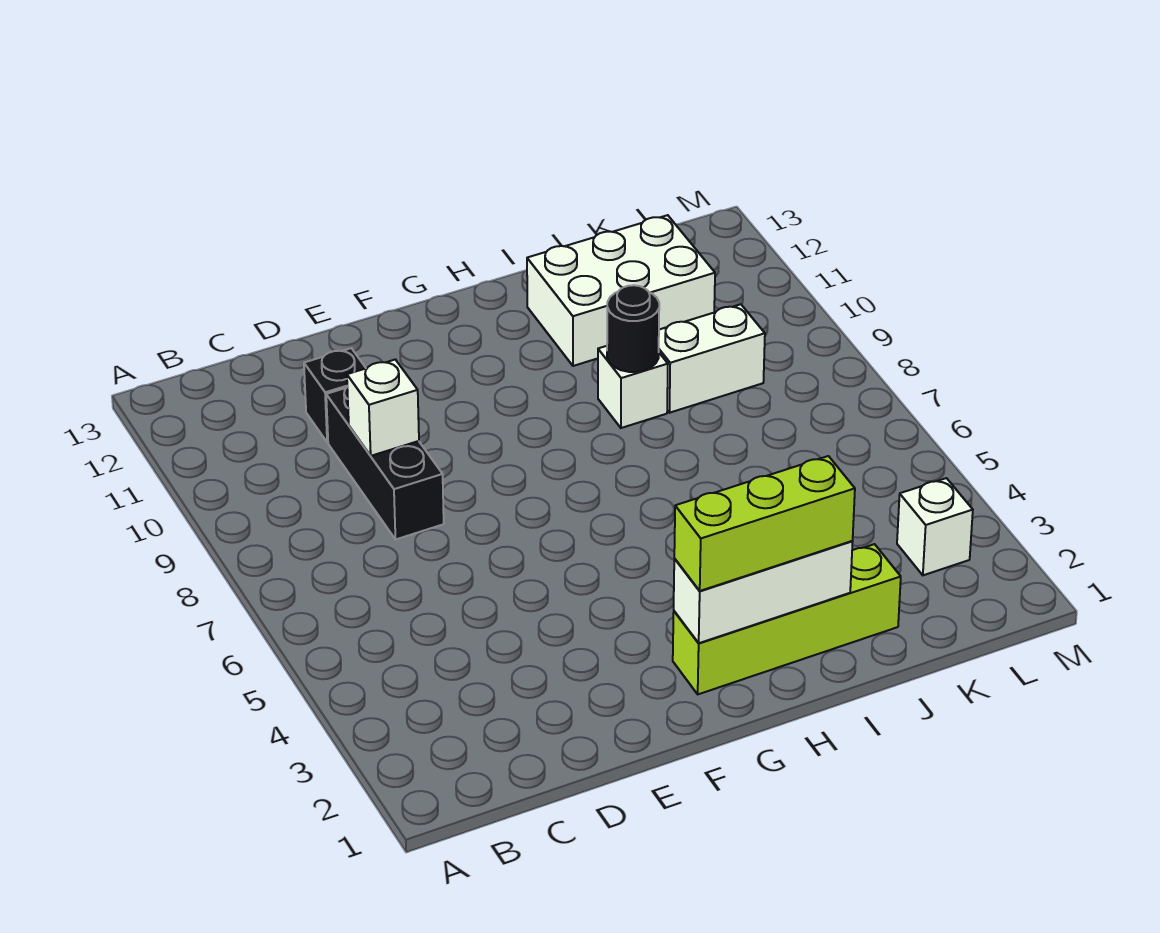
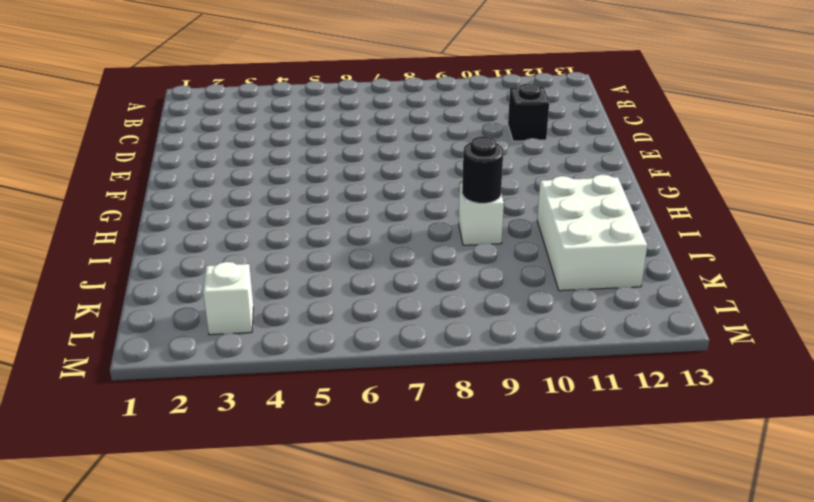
none -> black 1x3 brick [326,388,444,540]
none -> lime 1x4 brick [673,544,901,694]

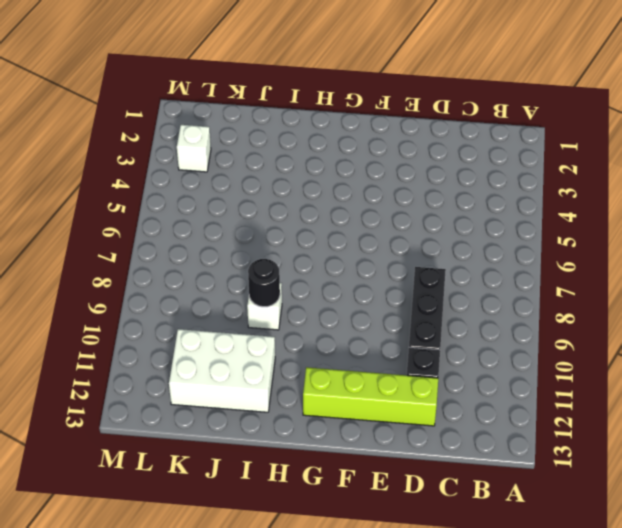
lime 1x4 brick [303,367,438,426] -> lime 1x4 brick moved to [673,544,901,694]
none -> white 1x2 brick [659,304,765,413]
none -> white 1x1 brick [347,360,419,456]

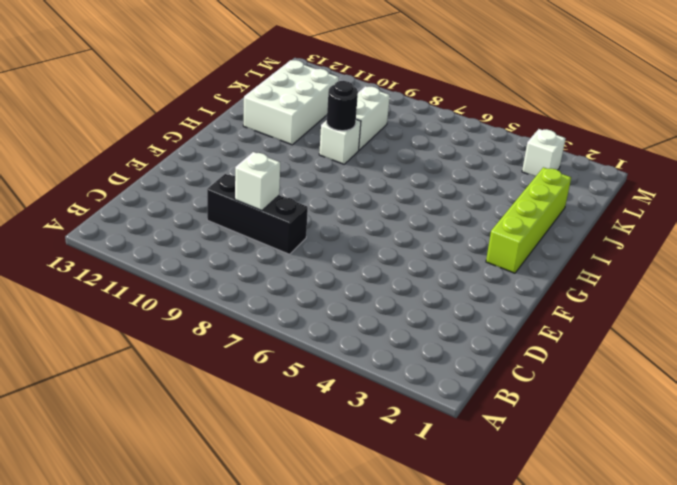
none -> black 1x1 brick [304,348,366,442]
none -> white 1x3 brick [674,541,853,643]

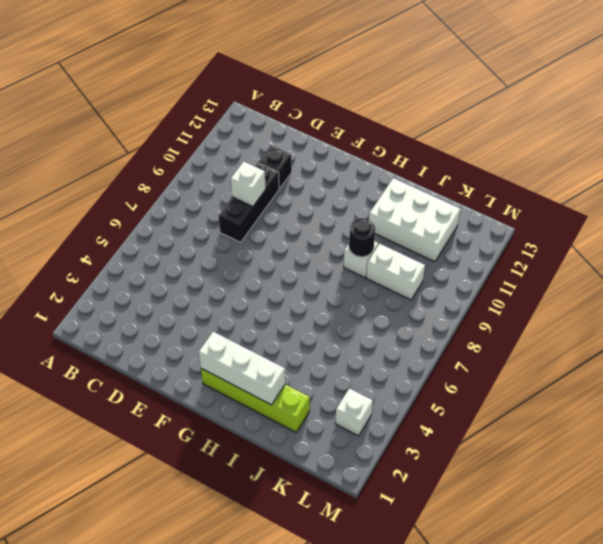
none -> lime 1x3 brick [674,456,855,591]

